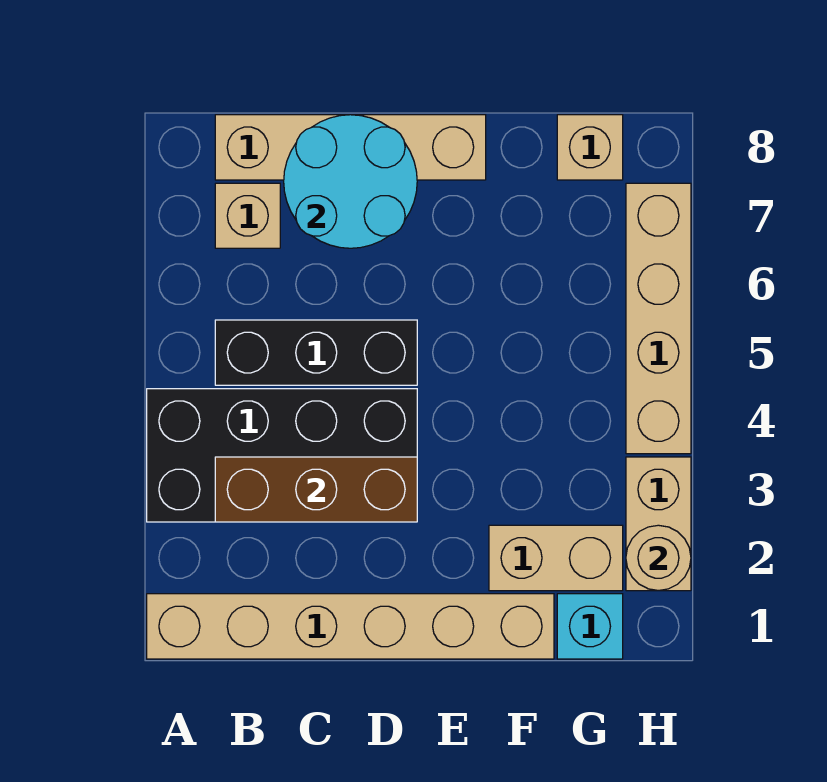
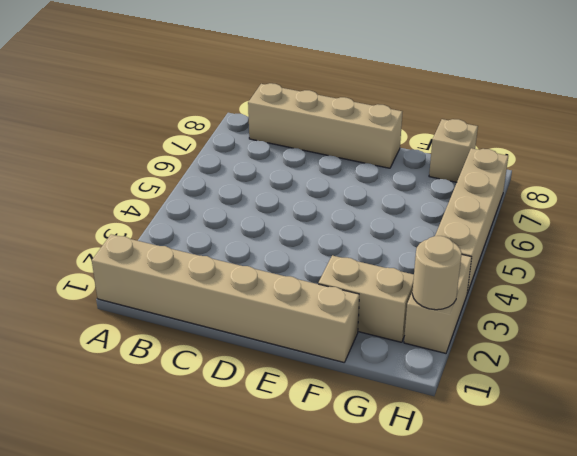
none -> black 2x4 brick [147,389,417,522]
none -> black 1x3 brick [215,320,417,385]
none -> tan 1x1 brick [215,183,280,248]

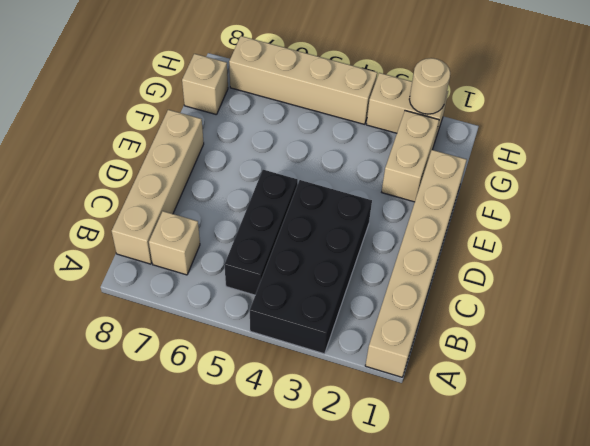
none -> cyan 1x1 brick [557,594,623,659]
none -> brown 1x3 brick [215,457,417,522]
none -> cyan 2x2 round brick [284,115,417,248]

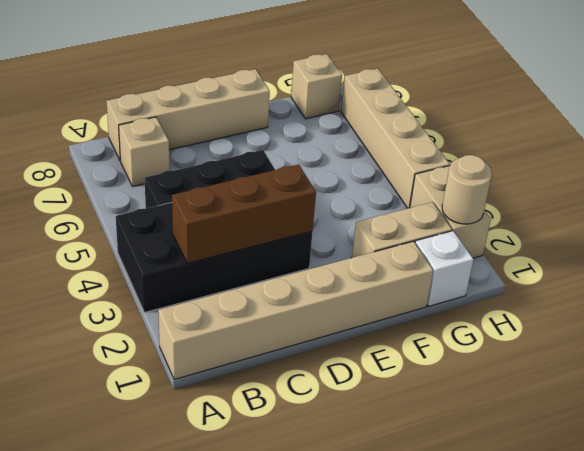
white 1x1 brick [415,231,474,306] -> cyan 1x1 brick [557,594,623,659]
none -> cyan 2x2 round brick [284,115,417,248]

